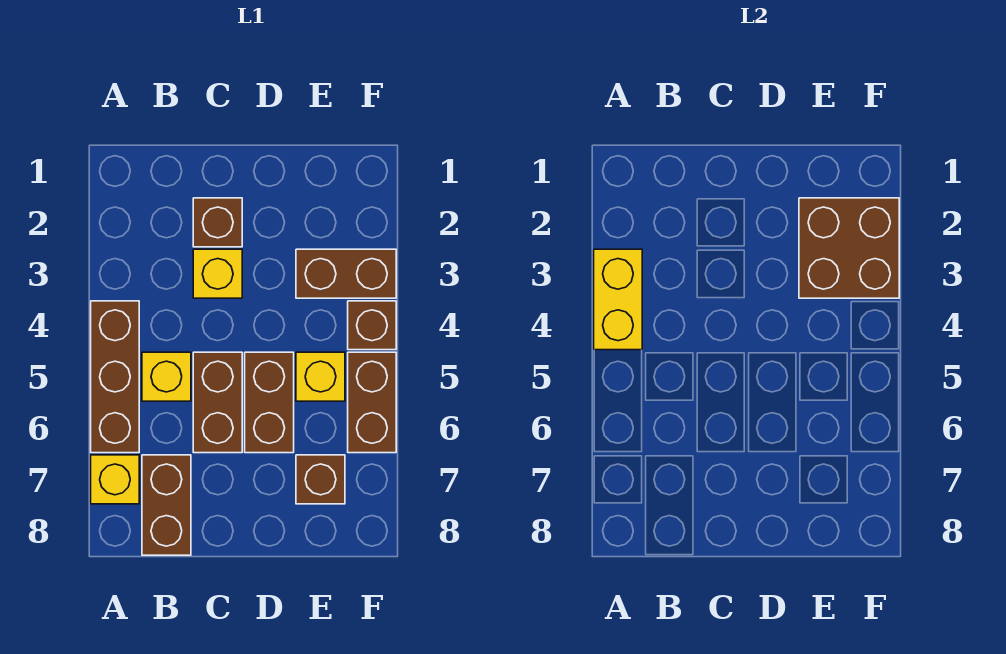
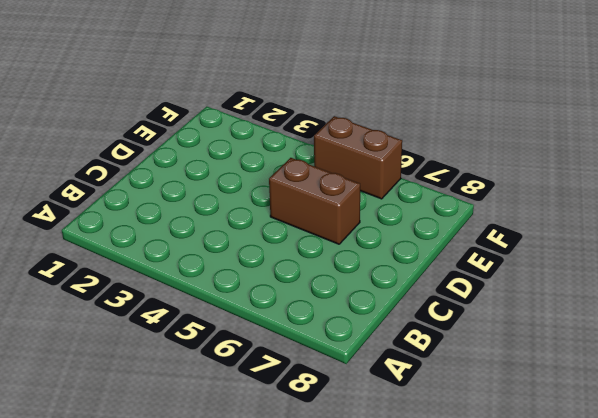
none -> brown 1x3 brick [91,301,139,453]
none -> yellow 1x1 brick [91,455,139,504]
none -> yellow 1x1 brick [142,352,191,401]

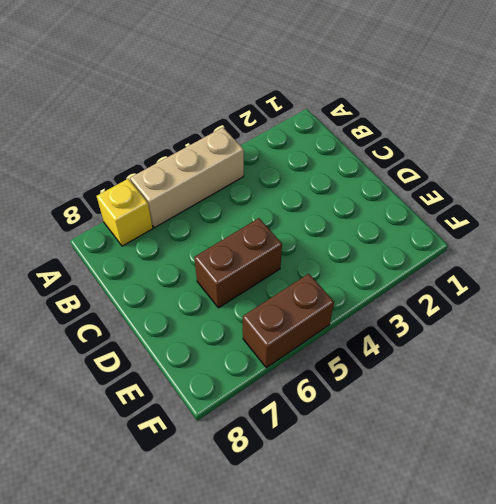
tan 1x3 brick [130,127,244,228] -> brown 1x3 brick [91,301,139,453]
none -> yellow 1x1 brick [142,352,191,401]
none -> brown 1x2 brick [142,455,191,555]
none -> brown 1x1 brick [193,198,242,247]

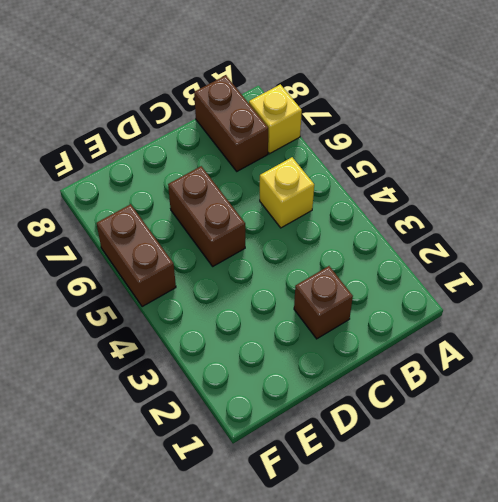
none -> brown 1x3 brick [91,301,139,453]
none -> yellow 1x1 brick [193,249,242,298]
none -> brown 1x2 brick [193,352,242,453]

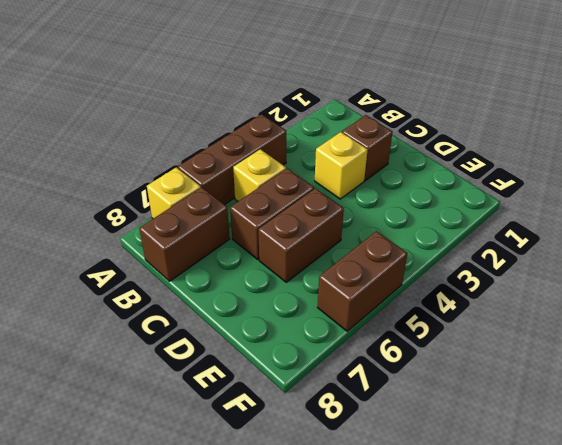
none -> brown 1x2 brick [296,249,396,298]
none -> yellow 1x1 brick [296,352,345,401]
none -> brown 1x1 brick [296,455,345,504]

